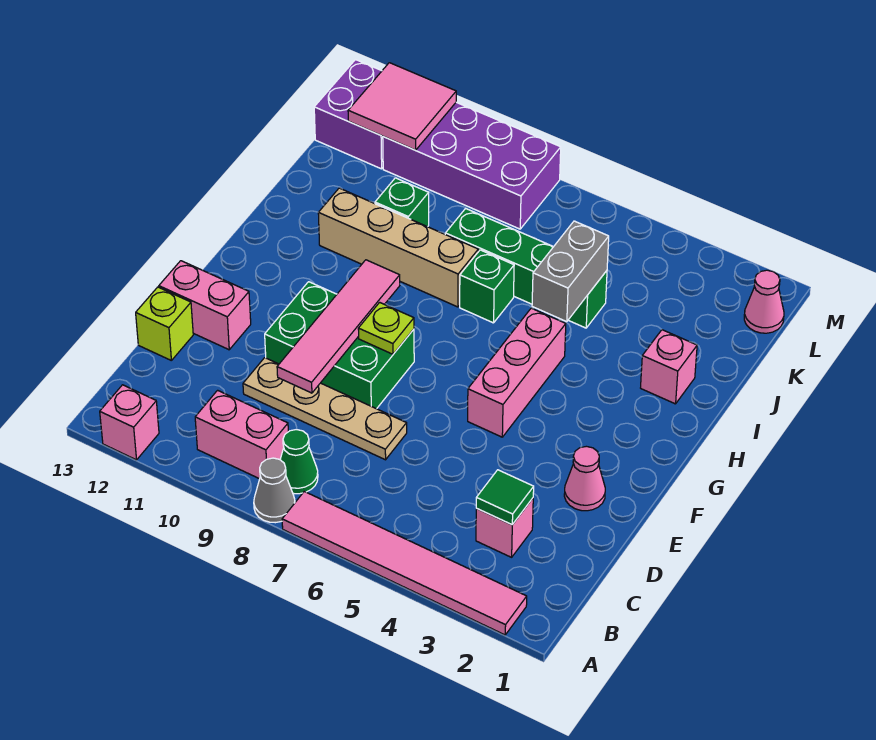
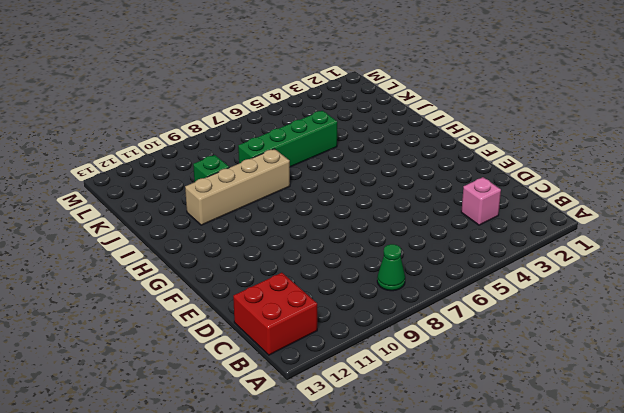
red 2x2 brick [233,273,317,355] -> none
none -> pink 1x6 tile [282,492,527,635]
none -> grey 1x1 cone [254,458,295,523]
none -> pink 1x1 brick [100,385,159,460]

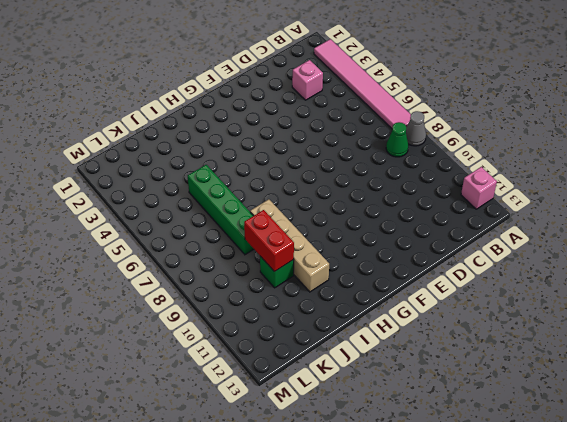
red 1x2 brick [244,210,294,272] -> none
none -> pink 1x2 brick [195,390,288,479]
none -> tan 1x4 plate [243,358,407,460]
none -> lime 1x1 brick [136,287,193,360]

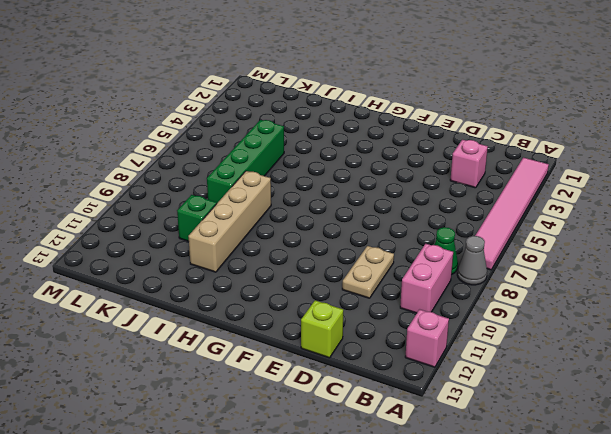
tan 1x2 plate [342,246,394,298] -> tan 1x4 plate [243,358,407,460]
none -> pink 1x1 cone [564,446,605,511]
none -> green 2x3 brick [265,282,414,409]
none -> pink 1x2 brick [159,261,251,350]

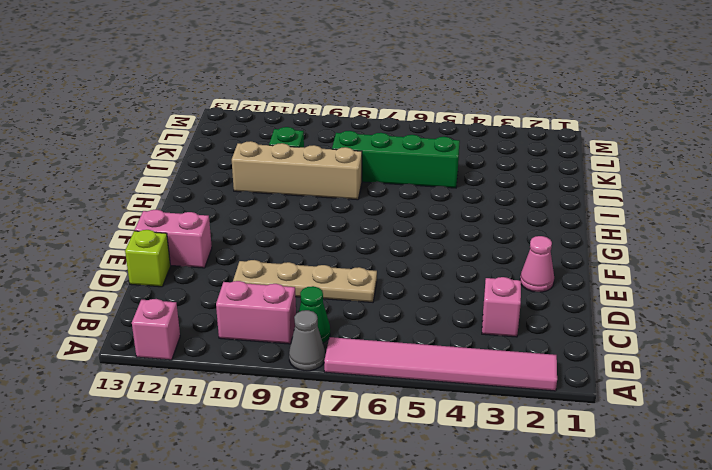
none -> green 2x3 brick [265,282,414,409]
none -> pink 1x3 brick [468,308,566,437]
none -> pink 1x1 brick [641,330,697,404]

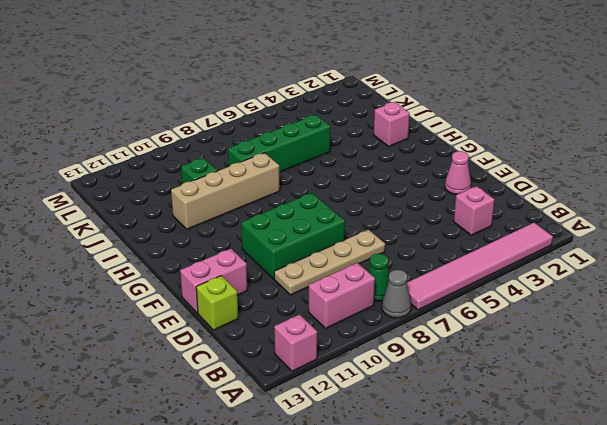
none -> pink 1x3 brick [468,308,566,437]
none -> green 1x1 brick [460,250,514,323]
none -> pink 1x1 cone [744,270,784,333]

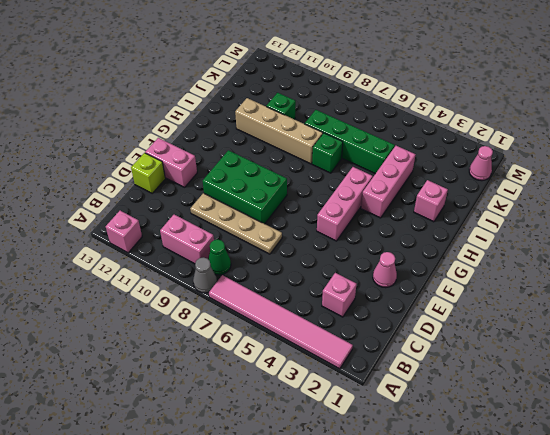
pink 1x3 brick [361,146,416,218] -> none
none -> purple 2x4 brick [383,102,561,229]
none -> purple 2x2 brick [314,60,383,169]
none -> green 1x1 tile [476,470,534,525]

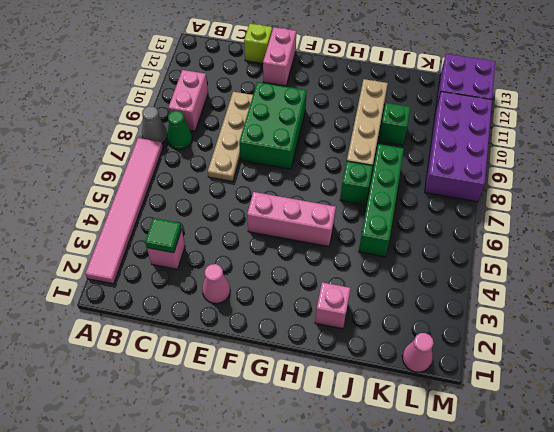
none -> pink 1x1 brick [100,385,159,460]
none -> pink 1x4 tile [277,260,400,393]
none -> lime 1x1 plate [358,302,414,354]

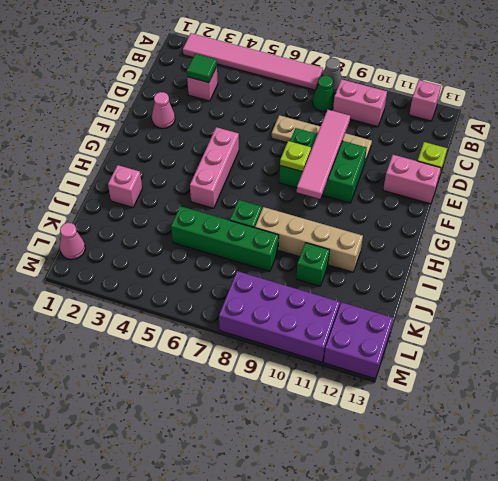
none -> grey 1x2 brick [532,221,609,322]
none -> pink 2x2 tile [348,63,456,150]

